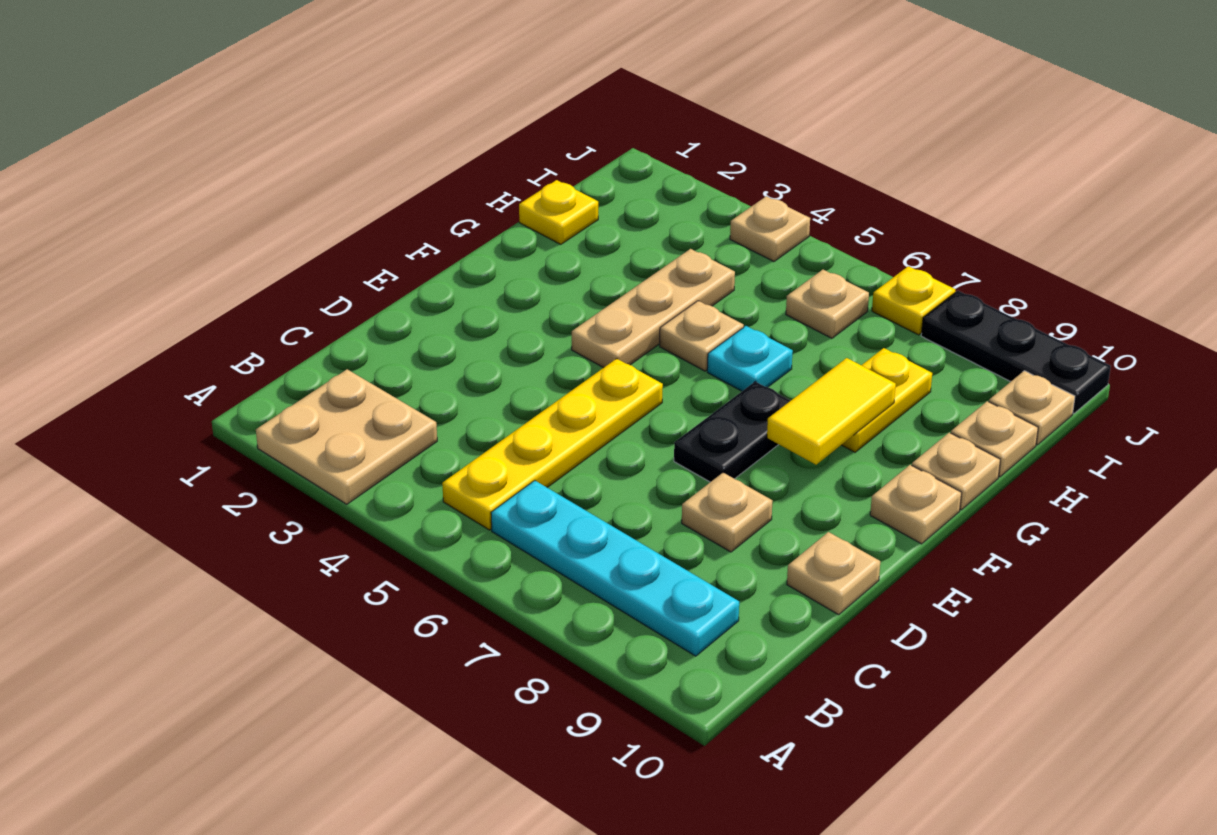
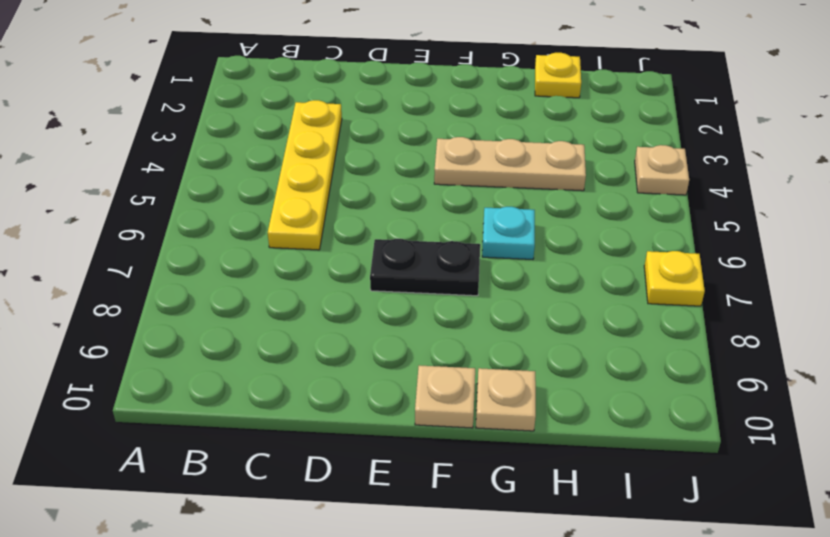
yellow 1x4 plate [268,100,342,250] -> yellow 1x4 plate turned to [442,359,663,530]
none -> tan 2x2 plate [256,369,437,504]
none -> cyan 1x4 plate [491,480,739,656]
none -> tan 1x1 plate [682,473,772,552]

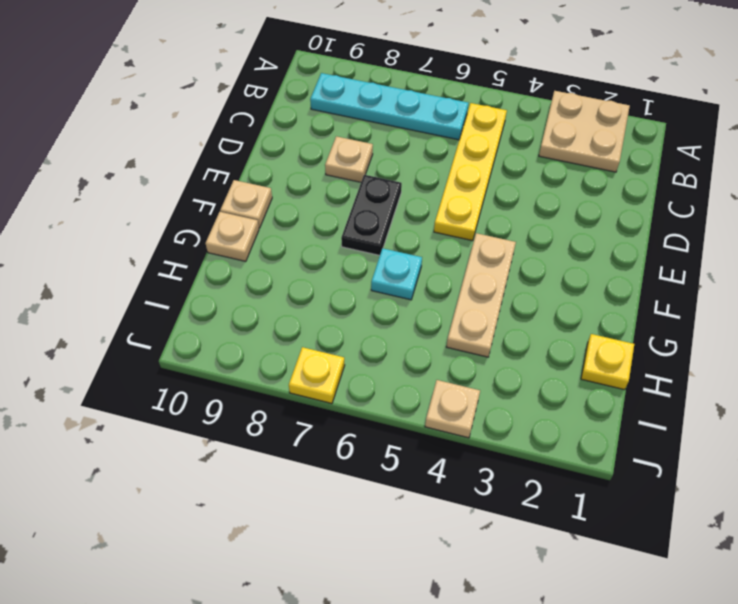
none -> tan 1x1 plate [787,532,880,615]
none -> tan 1x1 plate [660,301,744,371]
none -> yellow 1x2 plate [842,348,932,452]

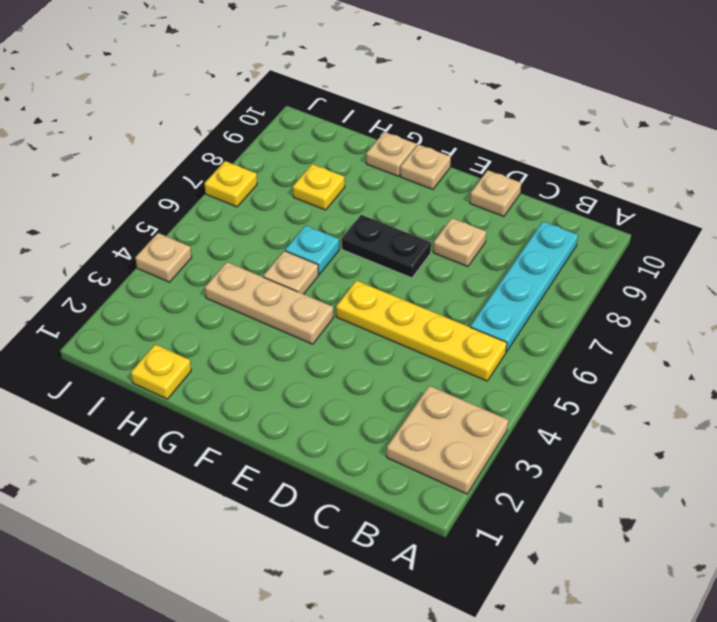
yellow 1x1 plate [293,164,345,210] -> yellow 1x2 plate [842,348,932,452]
none -> tan 1x1 plate [951,401,1038,477]
none -> tan 1x1 plate [786,270,869,338]
none -> tan 1x1 plate [989,371,1075,445]

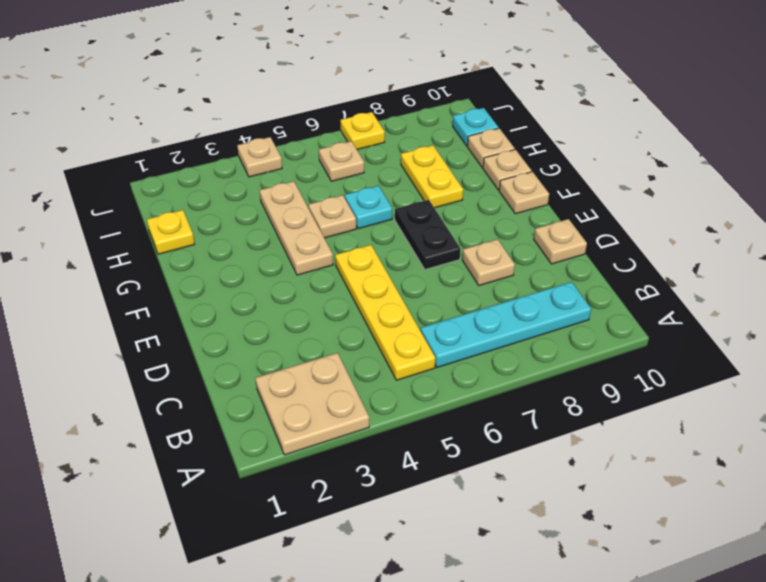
cyan 1x1 plate [453,108,499,146] -> tan 1x1 plate [989,371,1075,445]
none -> black 1x3 plate [921,291,1111,413]
none -> yellow 1x2 tile [767,358,896,465]

